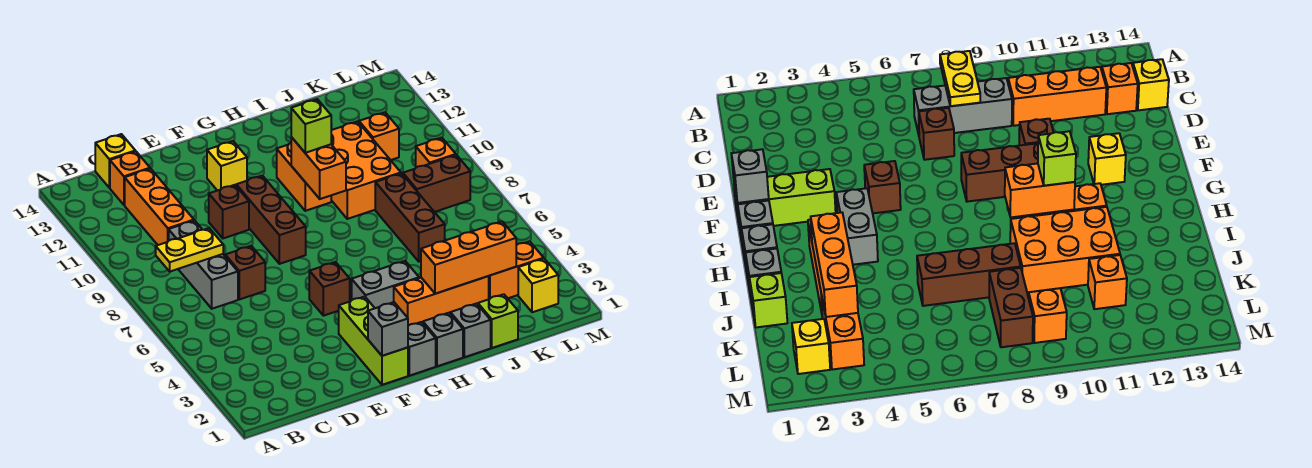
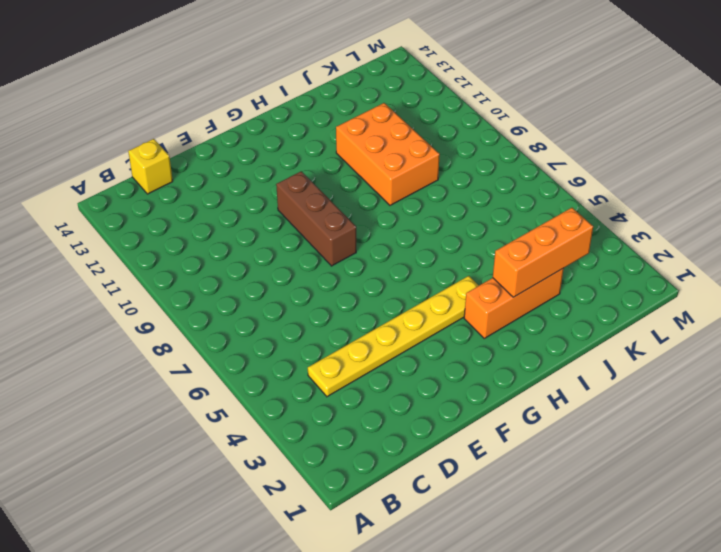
yellow 1x6 plate [308,276,479,397] -> grey 1x2 brick [352,261,419,308]
none -> grey 1x3 brick [169,221,238,309]
none -> orange 1x3 brick [125,169,194,245]
none -> orange 1x1 brick [110,151,150,205]

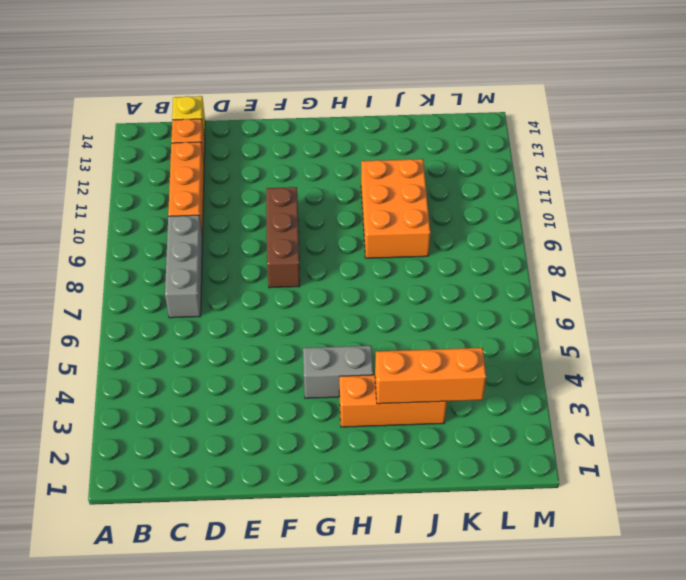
none -> brown 1x1 brick [225,246,265,299]
none -> brown 1x1 brick [209,185,249,238]
none -> lime 1x3 brick [339,297,408,385]

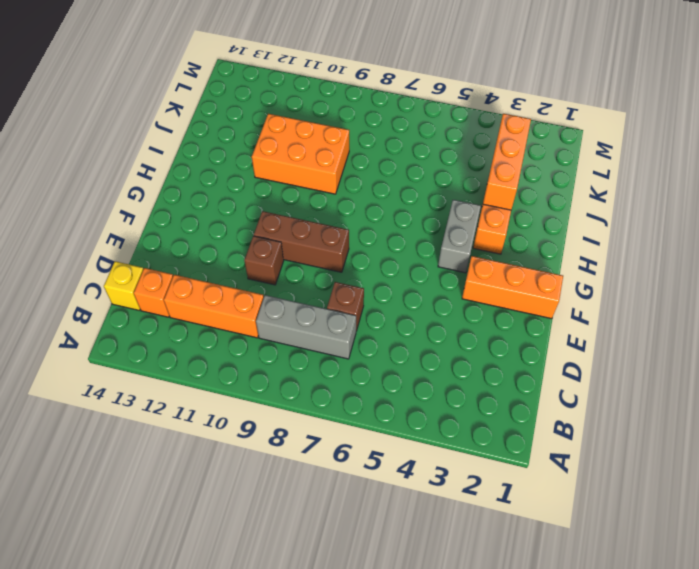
orange 1x3 brick [462,256,563,319] -> lime 1x3 brick [339,297,408,385]
none -> brown 1x1 brick [309,262,350,316]
none -> yellow 1x1 brick [207,141,247,191]
none -> grey 1x1 brick [408,322,436,376]

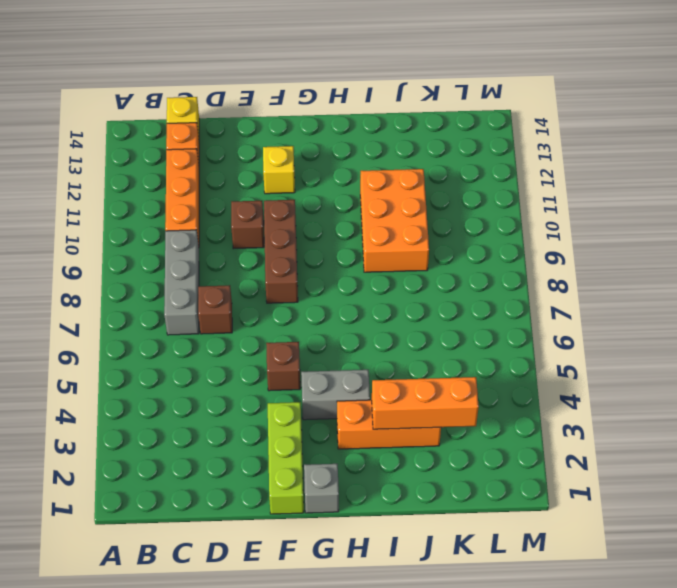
none -> grey 1x1 brick [423,313,463,366]
none -> orange 1x2 brick [277,143,331,211]
none -> grey 1x1 brick [450,304,491,357]

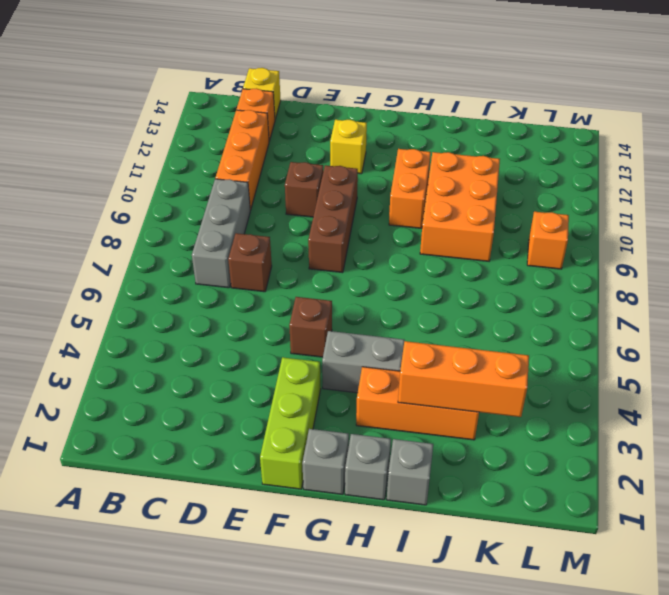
none -> lime 1x1 brick [478,294,518,348]
none -> brown 1x3 brick [375,173,445,261]
none -> orange 1x2 brick [489,241,544,299]

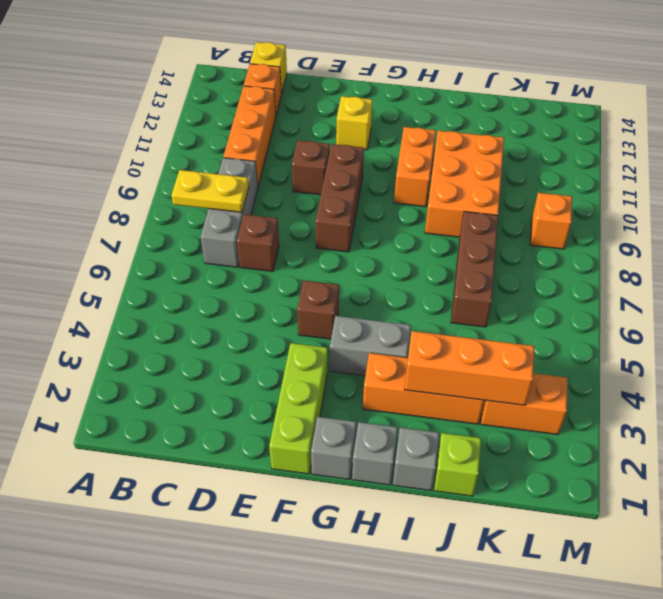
none -> brown 1x2 brick [403,155,470,212]
none -> orange 1x1 brick [359,112,399,160]
none -> yellow 1x1 brick [518,259,558,312]

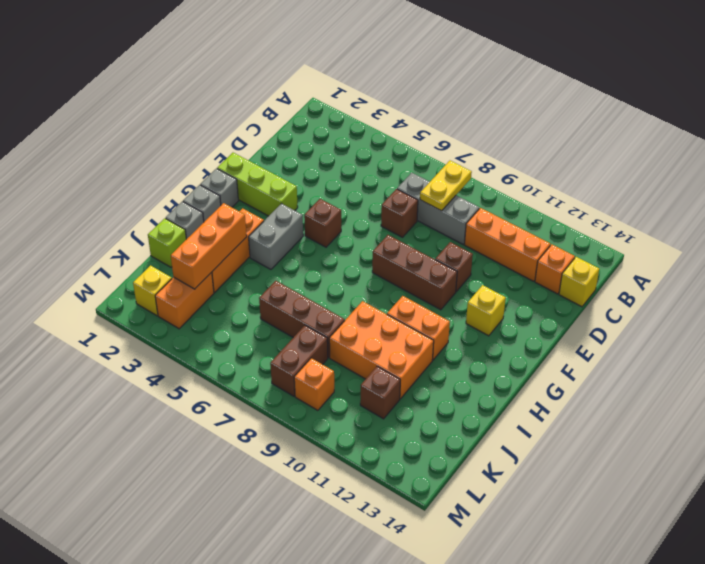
brown 1x1 brick [360,366,400,419] -> orange 1x1 brick [359,112,399,160]
none -> grey 1x1 brick [368,302,408,356]
none -> orange 1x2 brick [291,137,346,199]
none -> lime 1x1 brick [291,99,331,153]

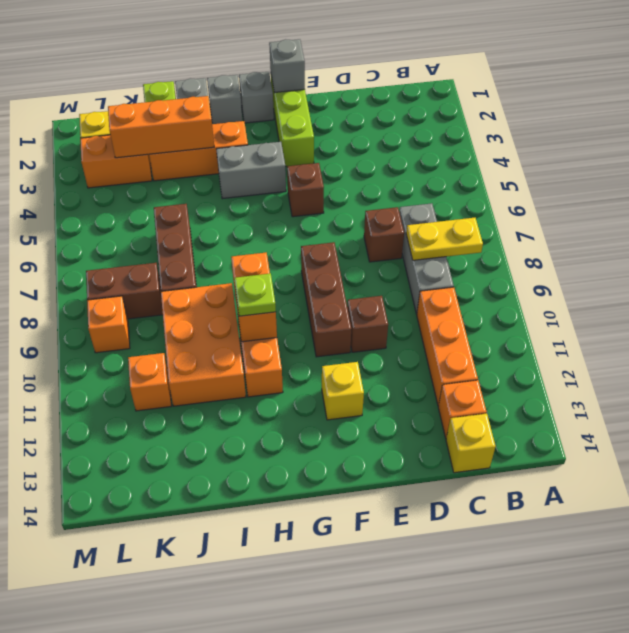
lime 1x1 plate [234,273,276,316] -> lime 1x1 brick [291,99,331,153]

